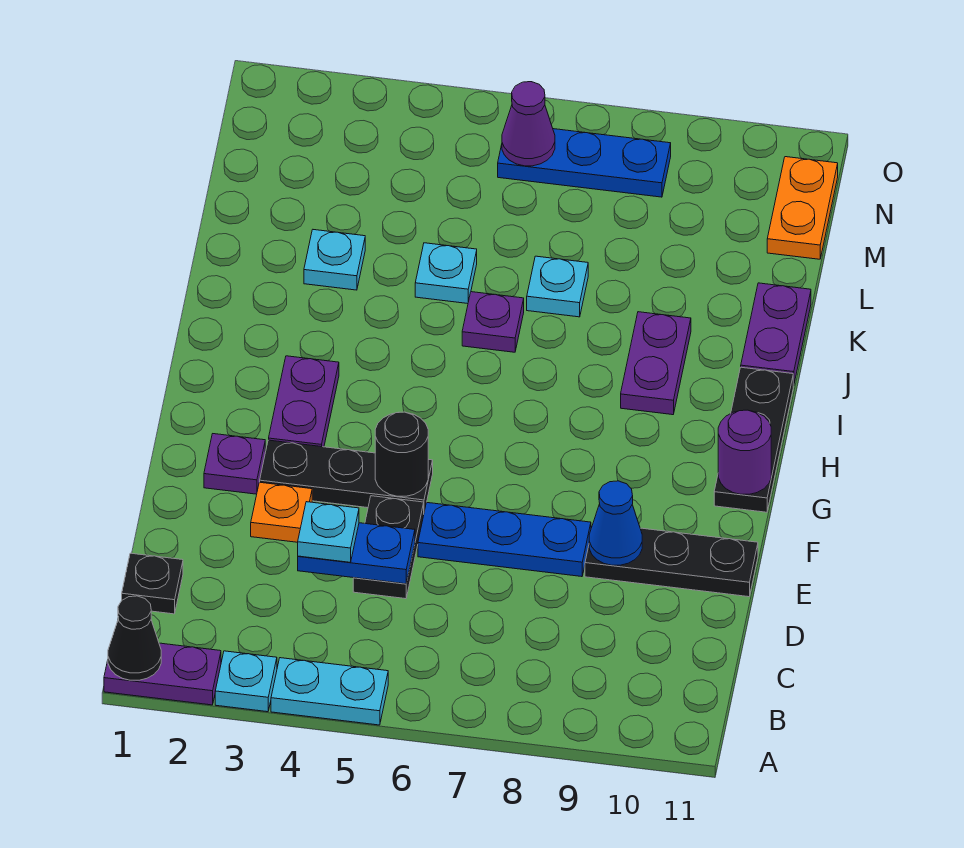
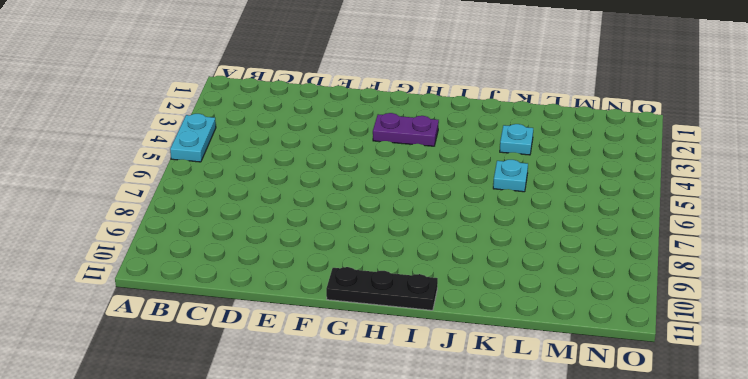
none -> purple 1x2 plate [104,643,221,705]
none -> cyan 1x1 plate [215,651,277,712]
none -> black 1x1 plate [122,553,183,614]

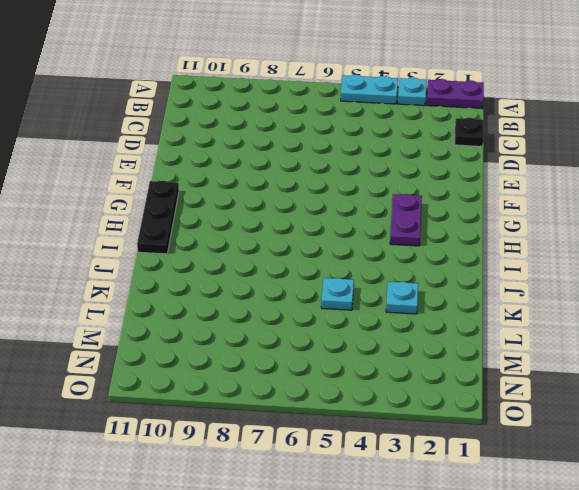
none -> black 1x2 plate [353,496,424,599]
none -> orange 1x1 plate [251,482,312,542]
none -> blue 1x3 plate [418,502,591,577]

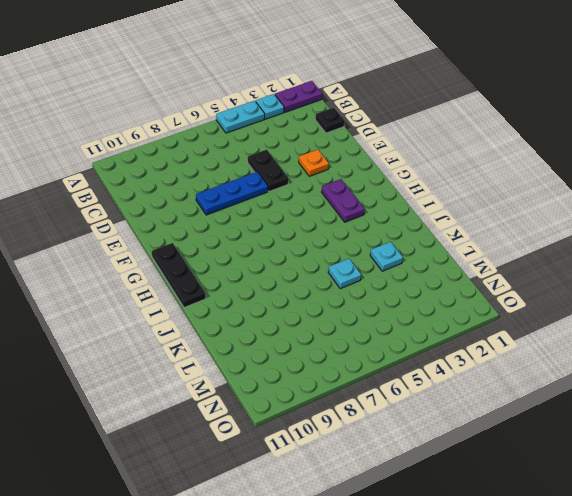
none -> black 1x3 plate [585,528,758,597]
none -> purple 1x1 plate [204,434,265,494]
none -> black 1x3 plate [260,440,433,511]

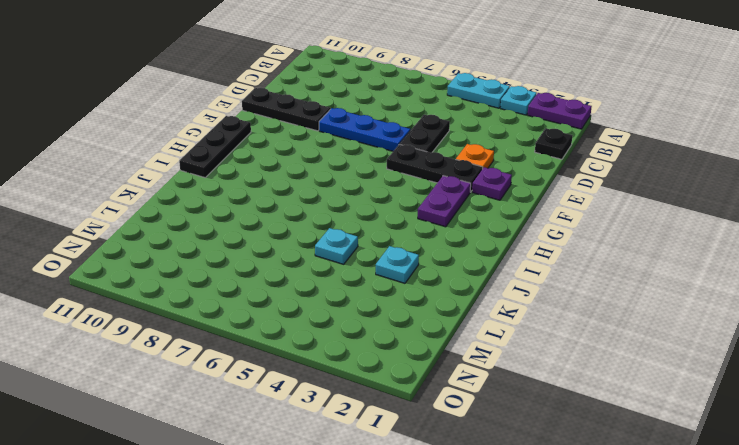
none -> purple 1x2 plate [621,312,691,415]
none -> purple 1x1 plate [462,292,524,352]
none -> purple 1x2 plate [741,283,811,386]

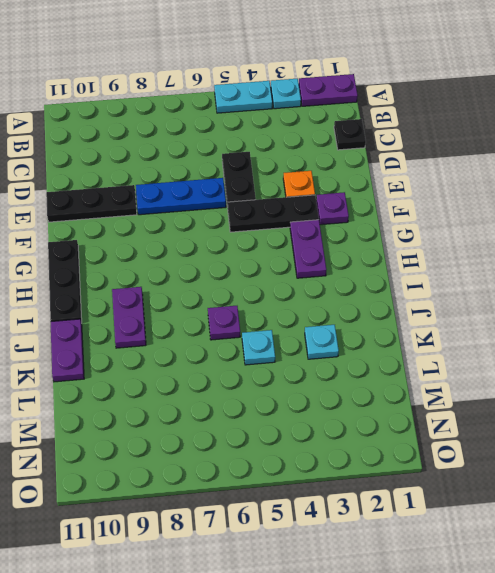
none -> cyan 1x1 plate [527,256,588,317]
none -> orange 1x2 plate [767,157,838,259]
none -> blue 1x3 plate [498,129,671,197]

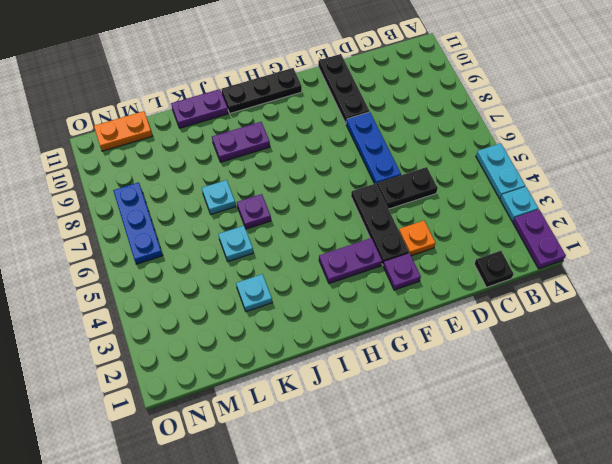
none -> black 1x1 cone [108,596,161,680]
none -> blue 1x2 plate [298,523,415,584]
none -> blue 1x1 cone [589,481,642,565]

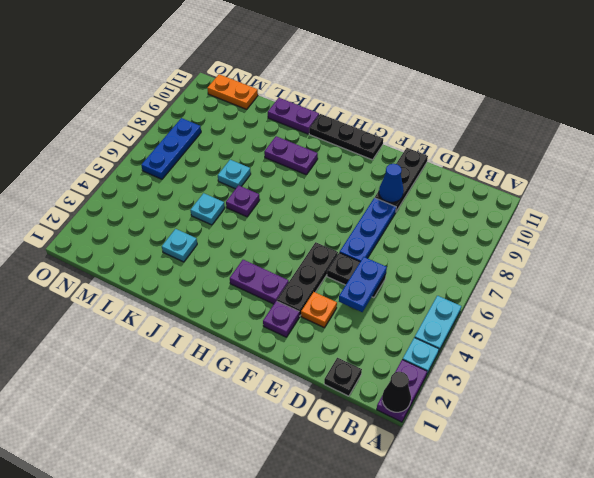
none -> black 1x1 round brick [375,412,428,496]
none -> purple 1x1 round brick [718,410,771,494]
none -> purple 1x1 cone [502,82,555,166]

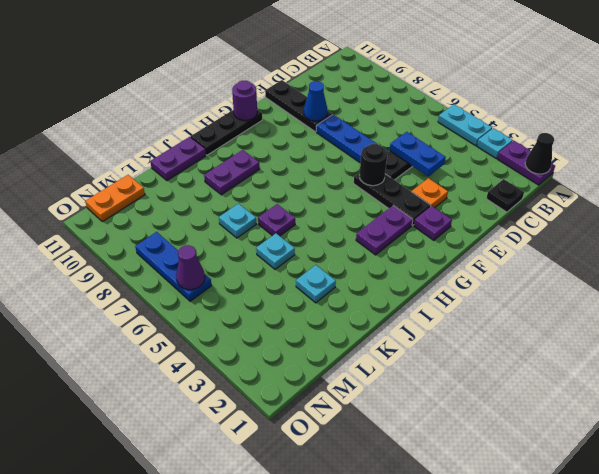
none -> cyan 1x1 plate [298,502,359,562]

